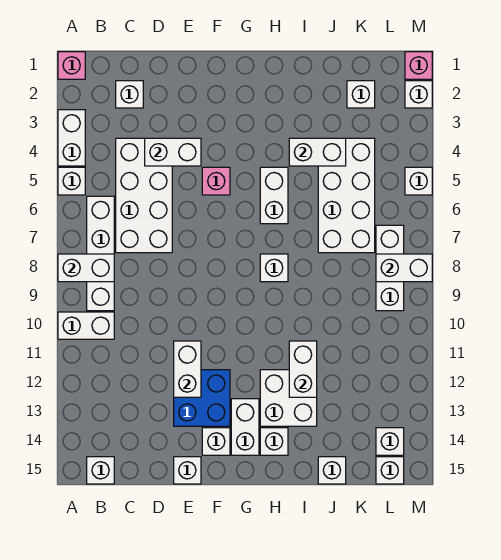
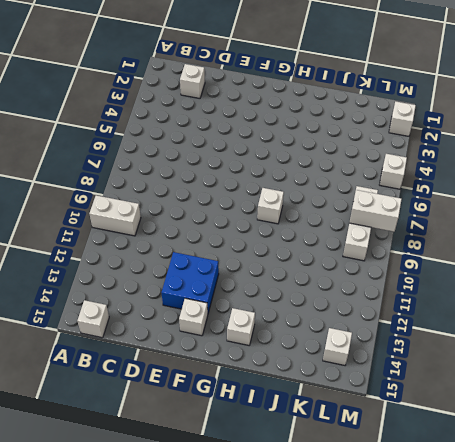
none -> pink 1x1 brick [58,52,85,79]
none -> white 1x2 brick [58,110,85,166]
none -> white 1x1 brick [58,167,85,195]
none -> white 1x4 brick [87,196,114,311]

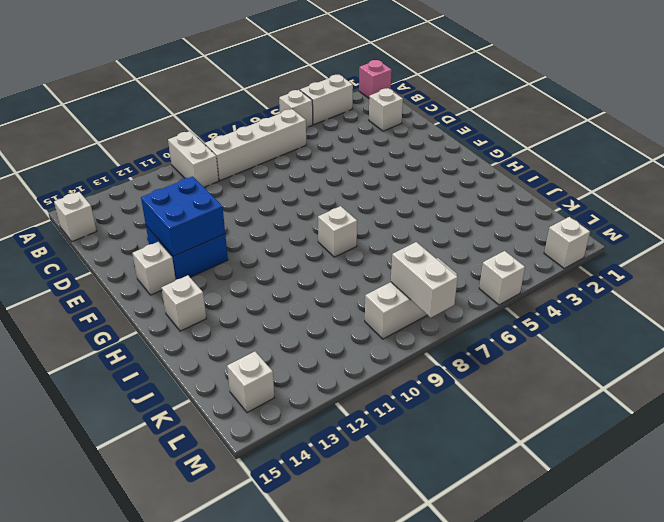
blue 2x2 brick [141,176,225,256] -> white 1x2 brick [174,341,201,397]
none -> white 2x4 brick [116,138,172,253]
none -> white 1x1 brick [174,457,201,484]
none -> pink 1x1 brick [202,167,230,195]
none -> white 1x2 brick [231,399,259,455]

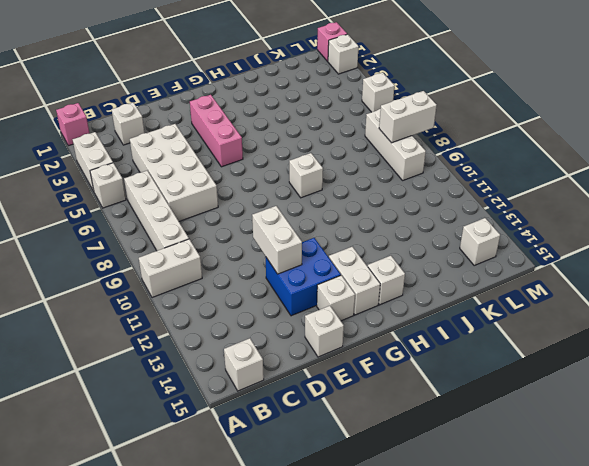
pink 1x3 brick [190,95,243,167] -> pink 1x1 brick [202,167,230,195]
none -> white 1x2 brick [260,167,288,224]
none -> white 2x2 brick [260,370,317,426]
none -> white 2x4 brick [318,138,375,253]
none -> white 1x1 brick [318,457,346,484]

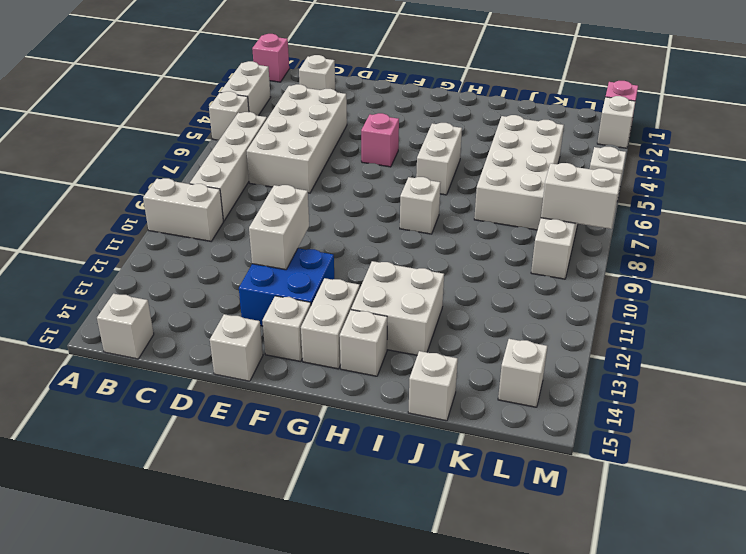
none -> white 1x1 brick [347,81,375,108]
none -> white 1x1 brick [376,457,404,484]
none -> white 1x2 brick [58,254,114,282]
none -> white 1x2 brick [145,138,201,166]

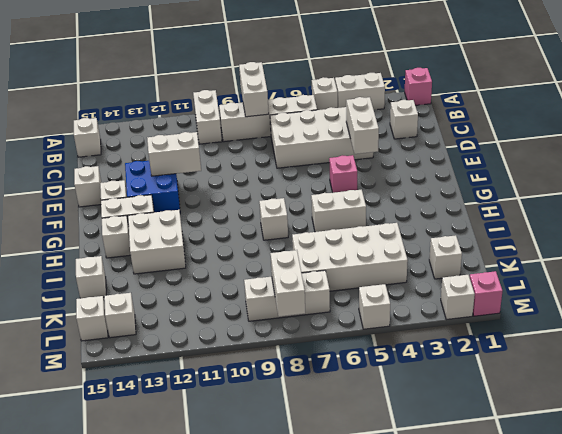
none -> white 1x2 brick [289,138,346,166]
none -> white 1x2 brick [289,341,317,397]

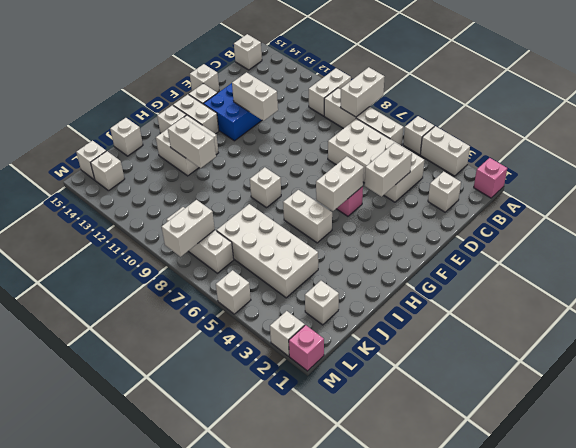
white 1x2 brick [316,156,364,211] -> white 1x2 brick moved to [289,138,346,166]

